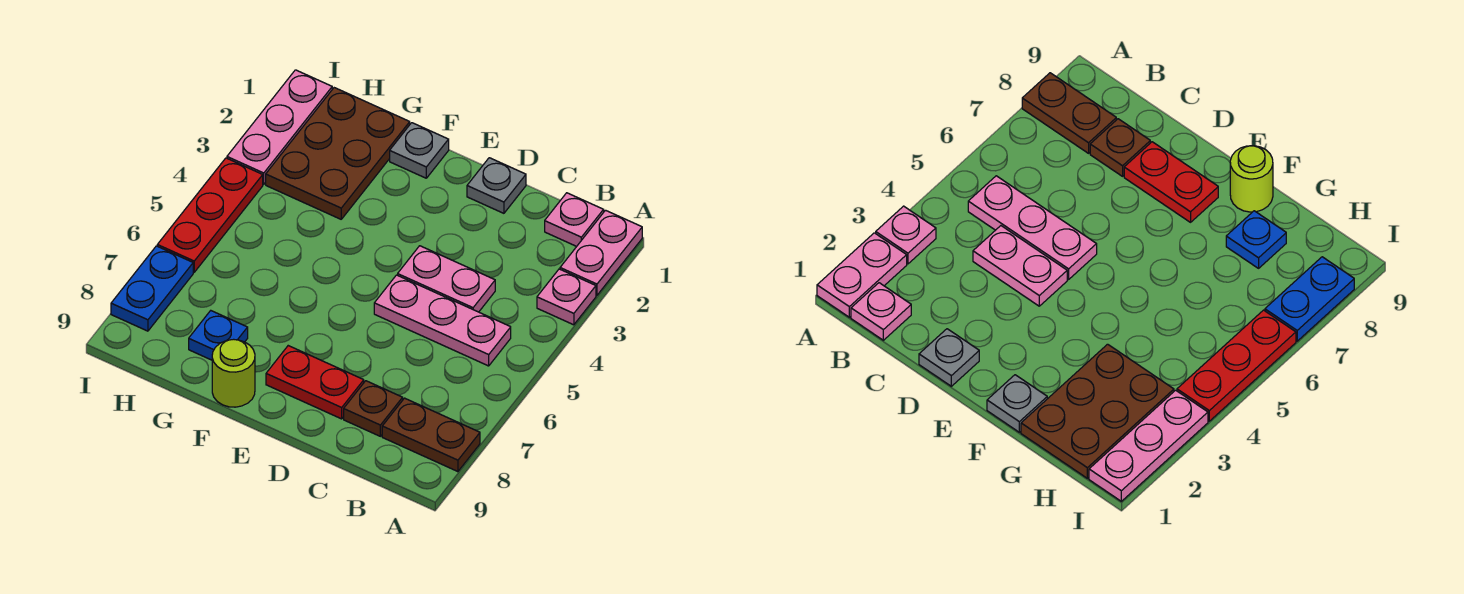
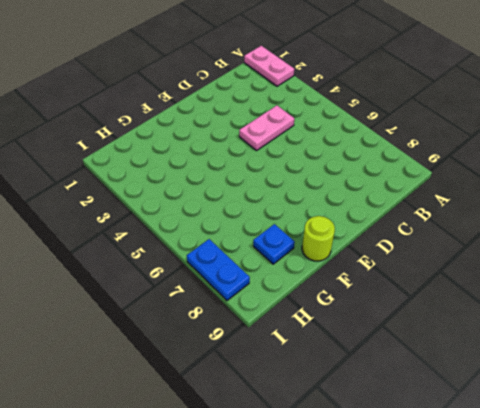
none -> pink 1x1 plate [537,269,596,325]
none -> brown 1x2 plate [382,398,480,472]
none -> pink 1x1 plate [545,193,604,246]

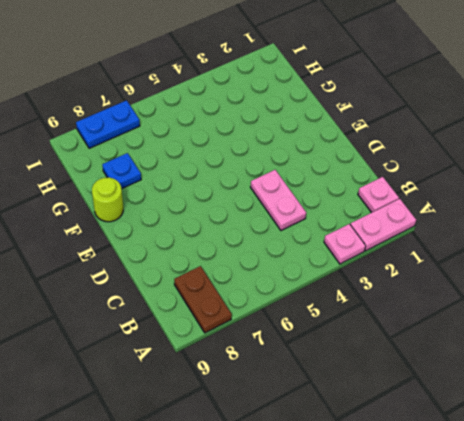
none -> pink 1x3 plate [374,275,511,366]
none -> brown 1x1 plate [344,381,403,436]
none -> grey 1x1 plate [467,158,526,213]

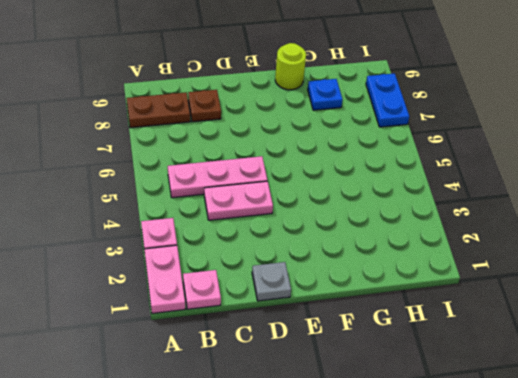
none -> red 1x2 plate [266,346,364,419]
none -> grey 1x1 plate [390,123,449,178]
none -> brown 2x3 plate [266,88,410,219]

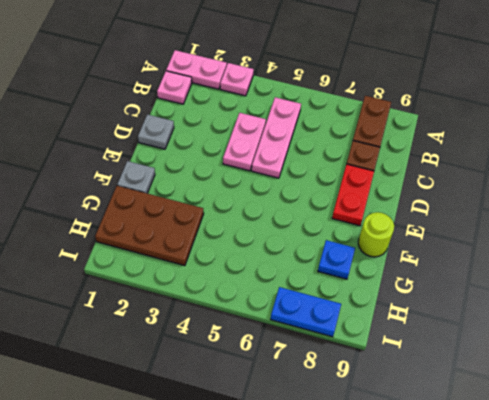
none -> pink 1x3 plate [227,70,332,184]
none -> red 1x3 plate [157,158,263,272]

